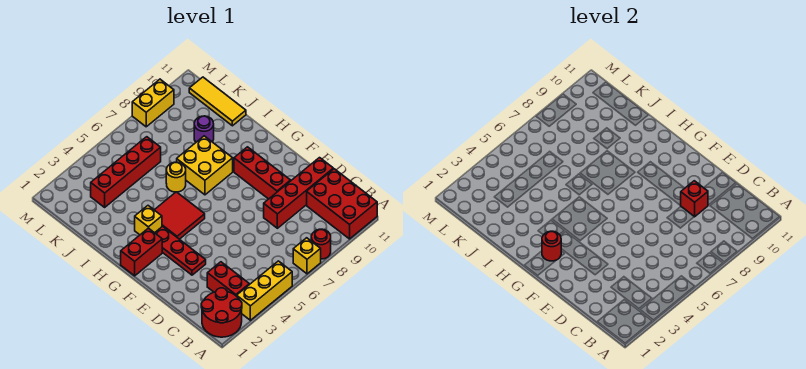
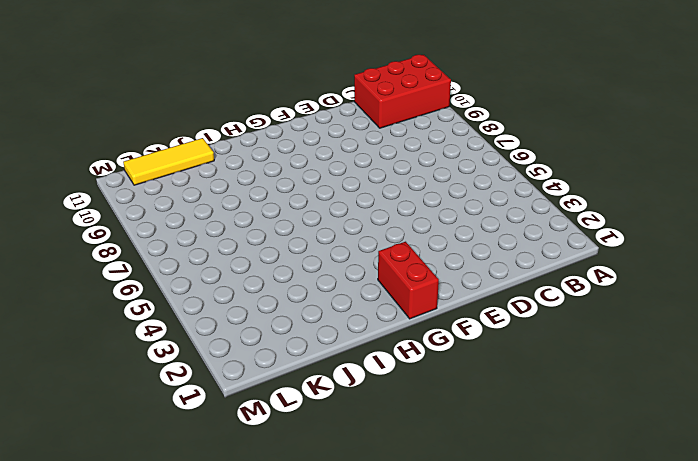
none -> red 2x2 round brick [201,288,242,337]
none -> yellow 1x3 brick [237,261,292,320]
none -> yellow 1x1 brick [293,238,321,274]

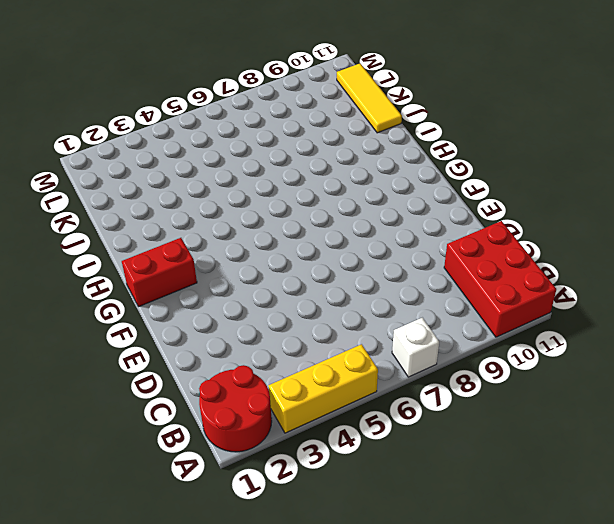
white 1x1 brick [392,318,439,377] -> yellow 1x1 brick [293,238,321,274]
none -> red 1x1 round brick [311,229,331,259]
none -> red 1x2 brick [207,262,249,296]
none -> red 1x4 brick [264,158,333,228]

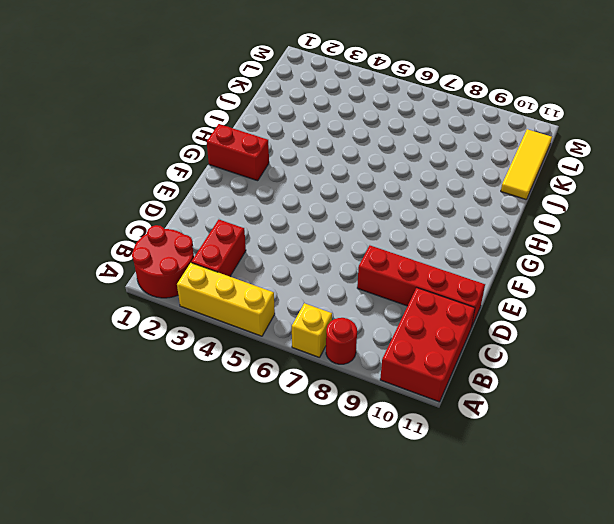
none -> red 1x3 plate [155,226,206,275]
none -> red 1x3 brick [234,147,291,199]
none -> red 2x2 tile [155,192,205,239]

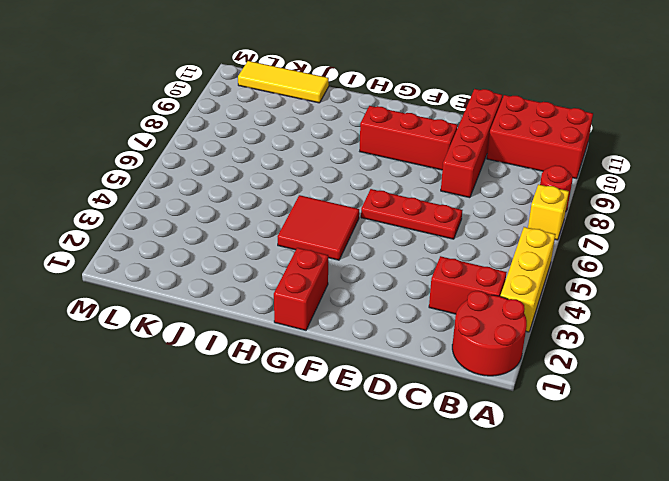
red 1x3 plate [361,189,462,239] -> red 1x3 plate moved to [155,226,206,275]
none -> yellow 1x1 brick [135,206,162,235]
none -> yellow 2x2 brick [177,136,233,195]
none -> yellow 1x1 round brick [166,162,186,192]

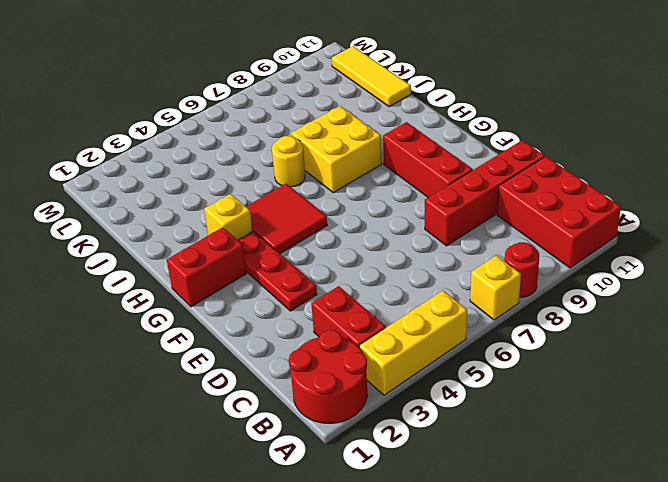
none -> purple 1x1 round brick [194,116,214,142]
none -> red 1x4 brick [91,137,161,207]
none -> yellow 1x2 brick [132,79,174,127]

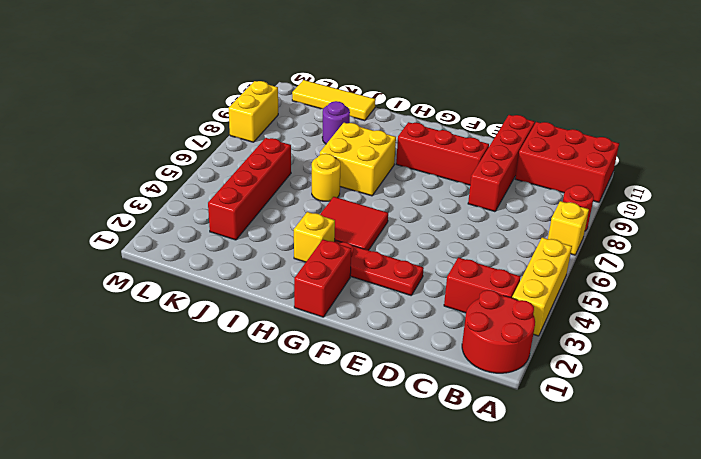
none -> red 1x1 brick [681,181,708,217]
none -> red 1x1 round brick [542,231,561,261]

